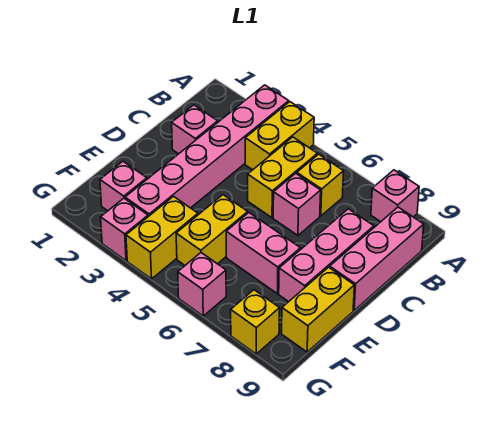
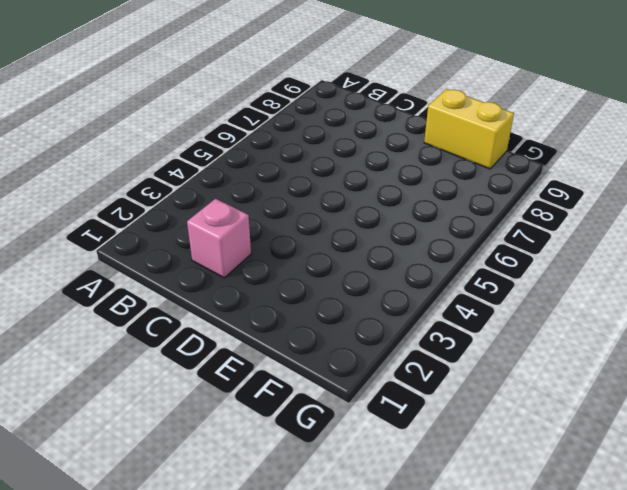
none -> pink 1x6 brick [125,85,289,217]
none -> yellow 1x2 brick [245,102,314,170]
none -> pink 1x1 brick [371,170,419,222]

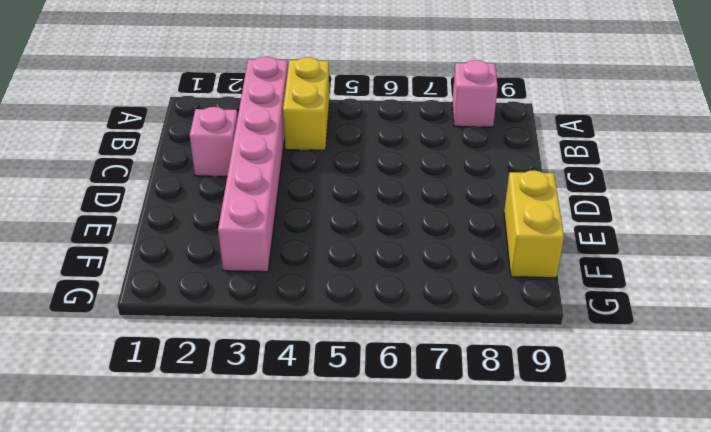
none -> yellow 1x2 brick [248,137,317,218]
none -> yellow 1x1 brick [297,154,344,216]
none -> pink 1x3 brick [330,207,424,310]

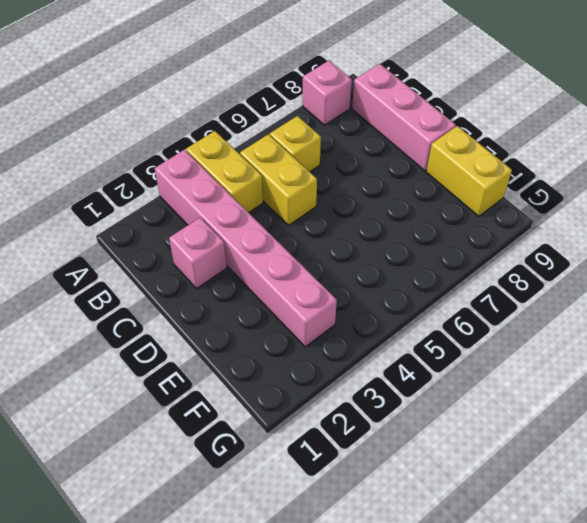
none -> pink 1x1 brick [273,173,321,235]
none -> pink 1x3 brick [279,209,374,302]
none -> yellow 1x2 brick [176,195,248,265]

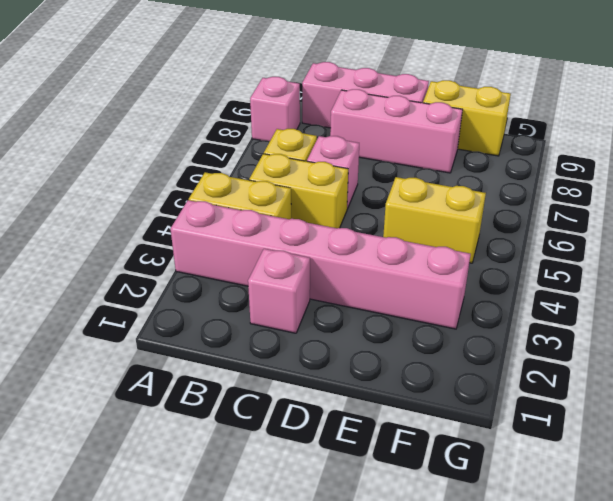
none -> pink 1x2 brick [226,213,300,294]
none -> pink 1x1 brick [100,161,147,211]
none -> yellow 1x2 brick [126,196,198,279]

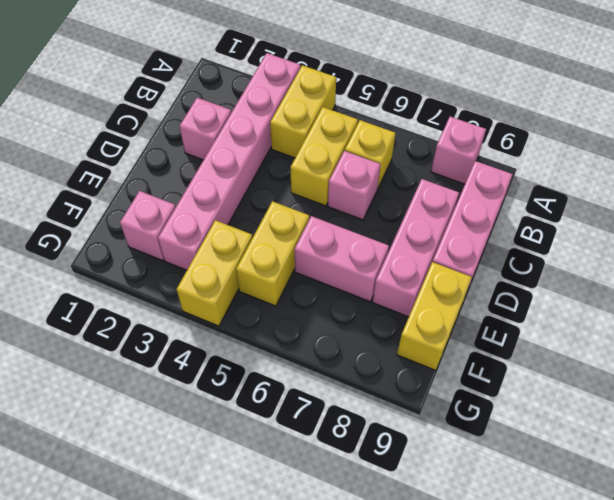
none -> pink 1x1 brick [101,198,148,261]
none -> pink 1x1 brick [178,253,226,316]
none -> yellow 1x1 brick [231,290,280,354]

